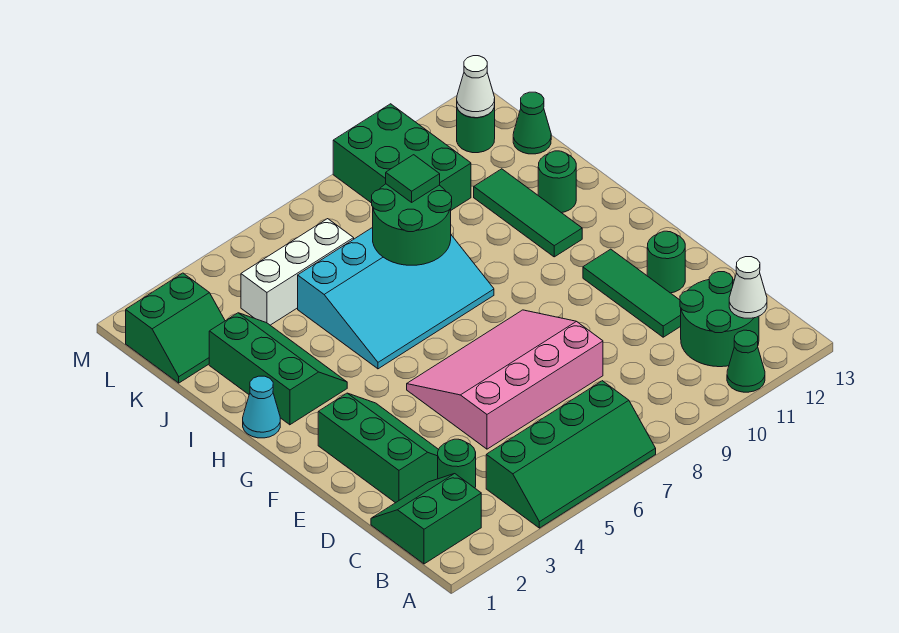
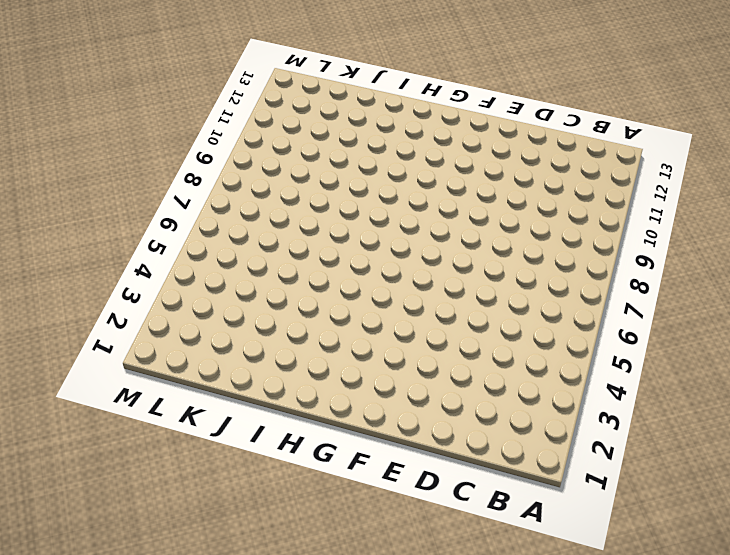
none -> green 2x4 slope [486,381,656,528]
none -> green 1x1 cone [727,330,765,392]
none -> green 2x2 slope [371,474,481,564]

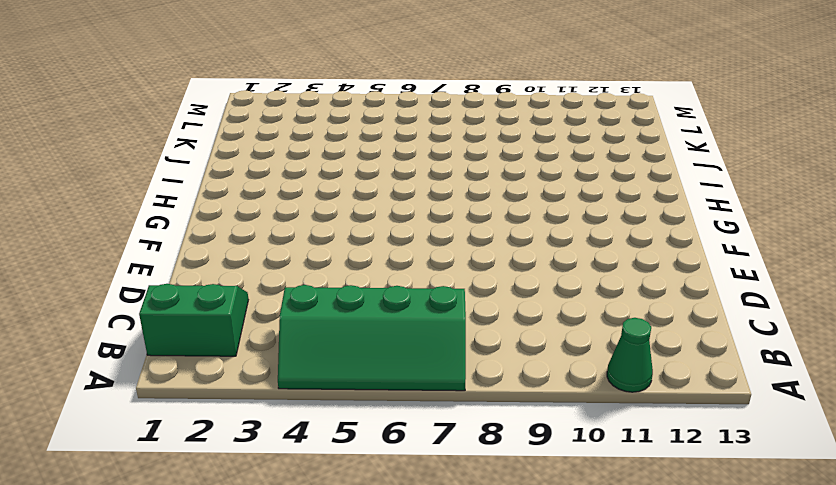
none -> green 2x2 round brick [680,272,759,367]
none -> green 1x1 round brick [438,439,476,488]
none -> green 2x3 slope [318,393,439,503]

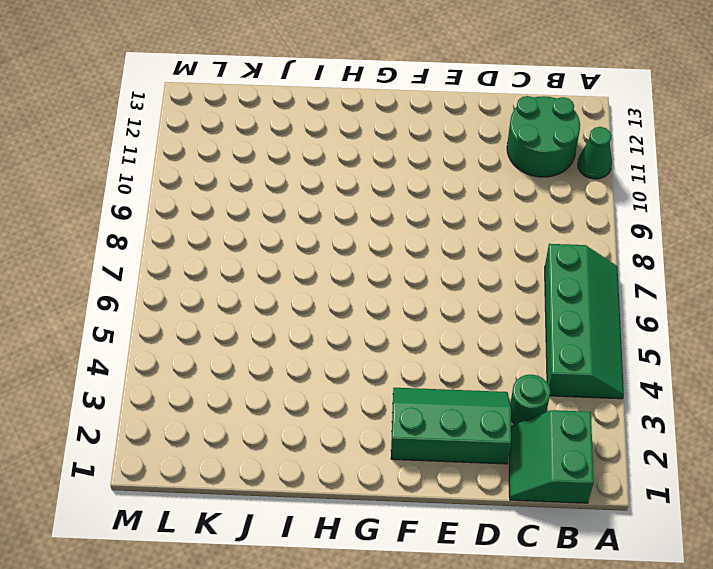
none -> pink 3x4 slope [407,310,603,449]
none -> green 1x3 tile [583,249,681,337]
none -> green 1x1 round brick [647,231,685,293]

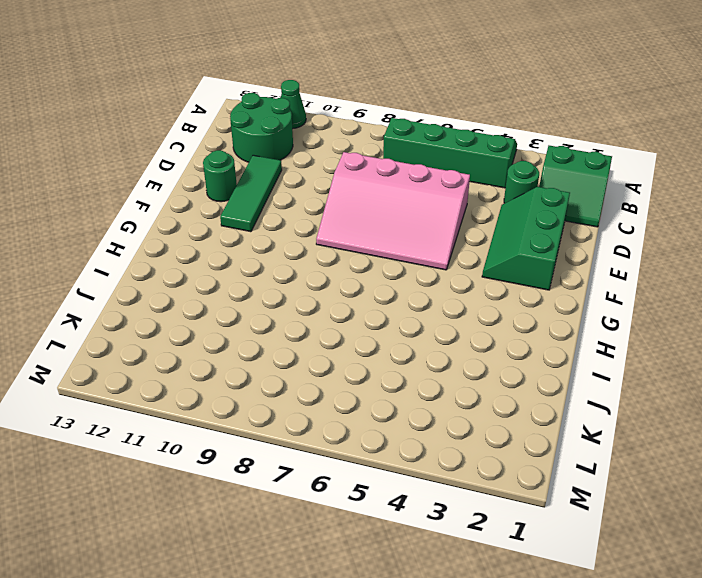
none -> cyan 1x1 cone [243,376,280,438]
none -> green 2x3 slope [209,313,347,425]
none -> cyan 3x4 slope [298,227,494,369]

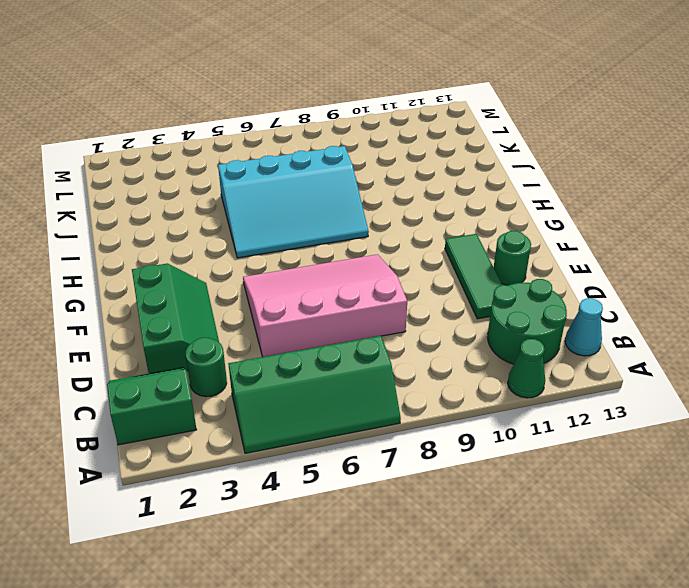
cyan 1x1 cone [565,298,603,356] -> cyan 1x1 cone moved to [243,376,280,438]
none -> green 2x3 slope [209,313,347,425]
none -> green 1x3 tile [474,169,582,257]
none -> green 1x1 round brick [538,151,576,213]

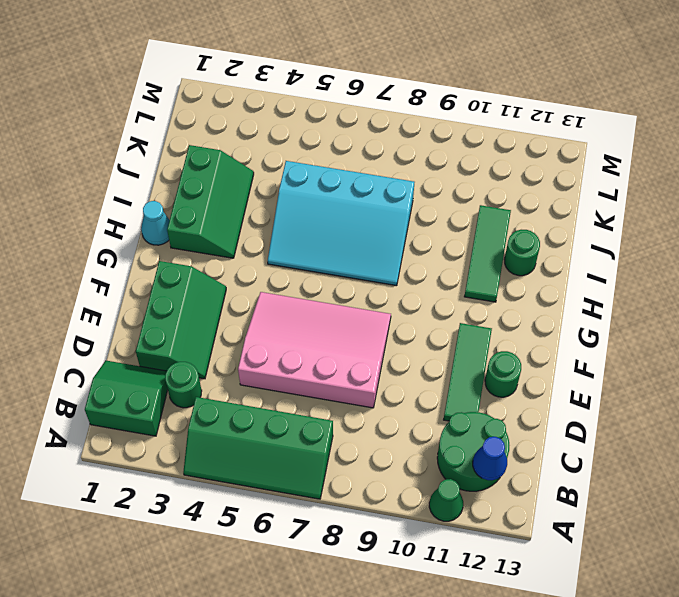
blue 1x1 cone [473,437,507,480] -> white 1x1 cone [729,257,767,318]
none -> green 2x2 slope [126,273,225,383]
none -> white 1x3 brick [241,219,354,325]
none -> green 2x3 brick [333,104,471,210]

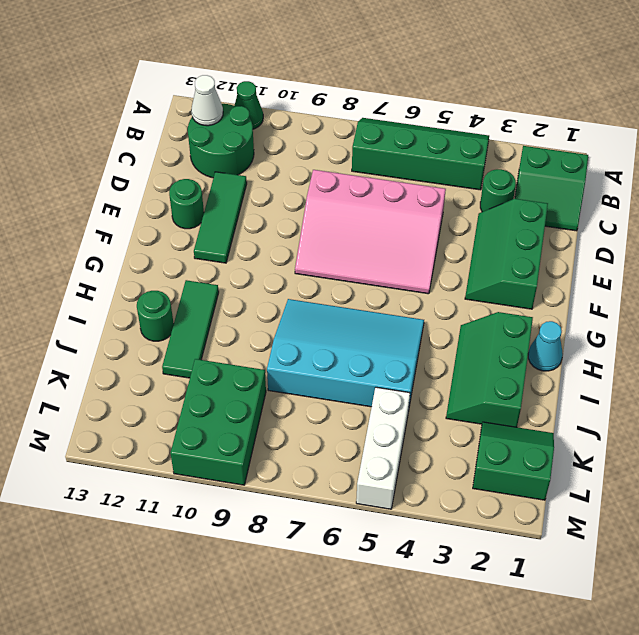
white 1x3 brick [356,387,410,509] -> white 1x3 brick turned to [241,219,354,325]
none -> green 1x1 cone [513,92,551,154]
none -> green 1x1 round brick [457,105,495,153]
none -> green 2x2 round brick [372,184,452,265]

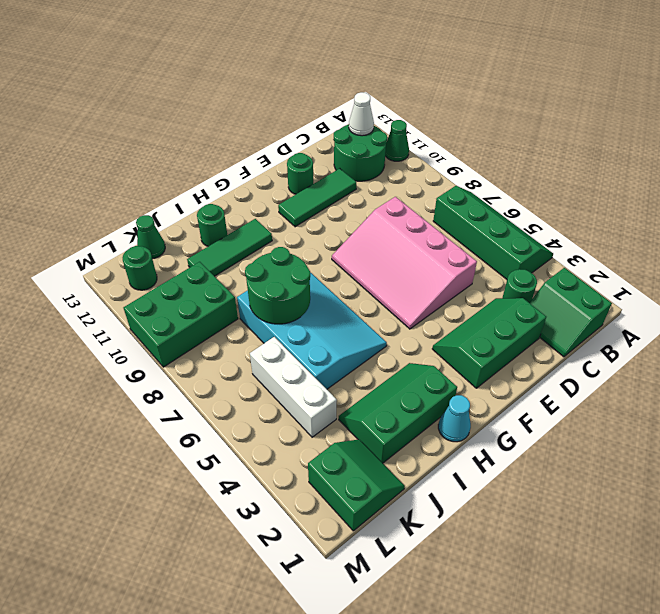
none -> white 1x1 cone [457,56,495,118]
none -> green 1x1 tile [386,155,440,202]

